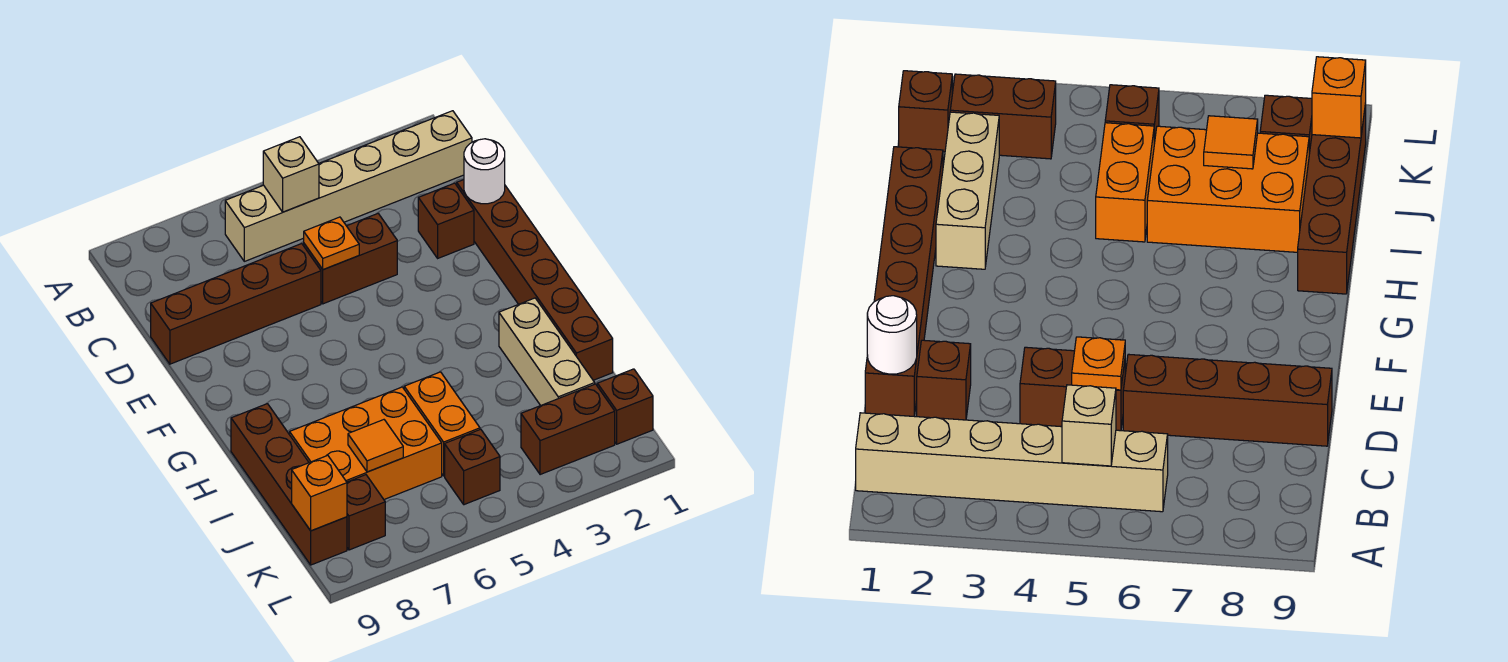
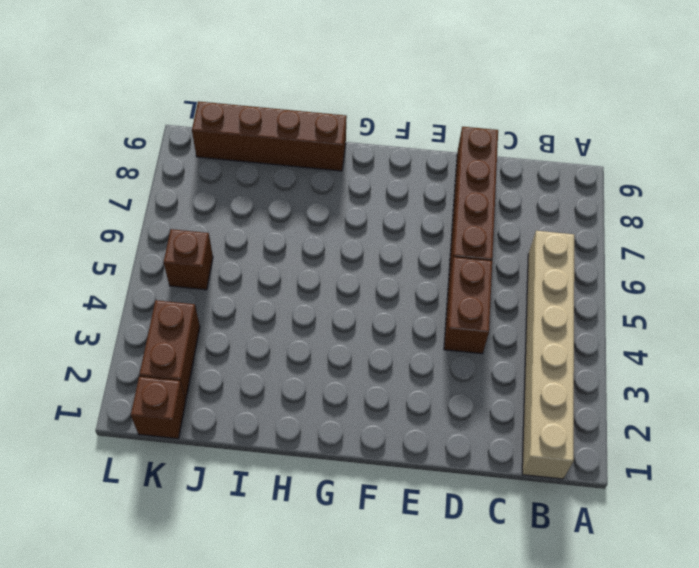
none -> brown 1x6 brick [457,180,613,380]
none -> brown 1x1 brick [418,183,474,258]
none -> tan 1x3 brick [499,298,595,406]

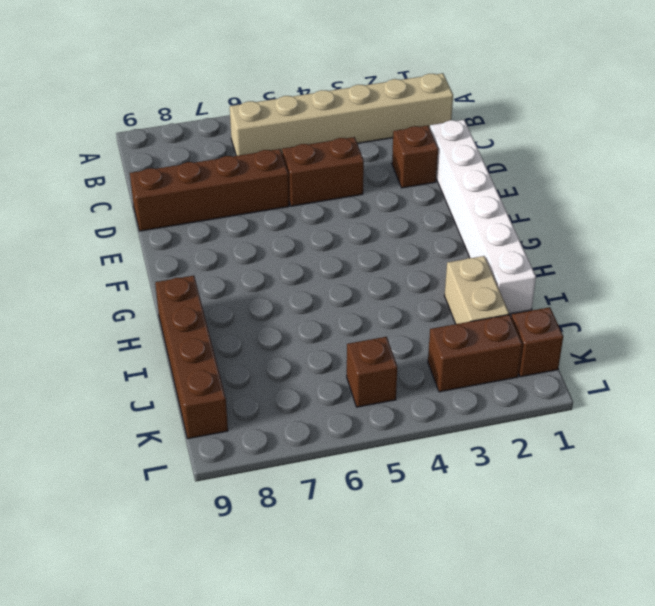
white 1x6 brick [430,120,536,314] -> brown 1x6 brick [457,180,613,380]
tan 1x2 brick [445,256,509,324] -> tan 1x3 brick [499,298,595,406]
none -> orange 1x2 brick [404,372,480,476]
none -> orange 2x3 brick [290,387,442,499]
none -> brown 1x1 brick [347,475,385,550]

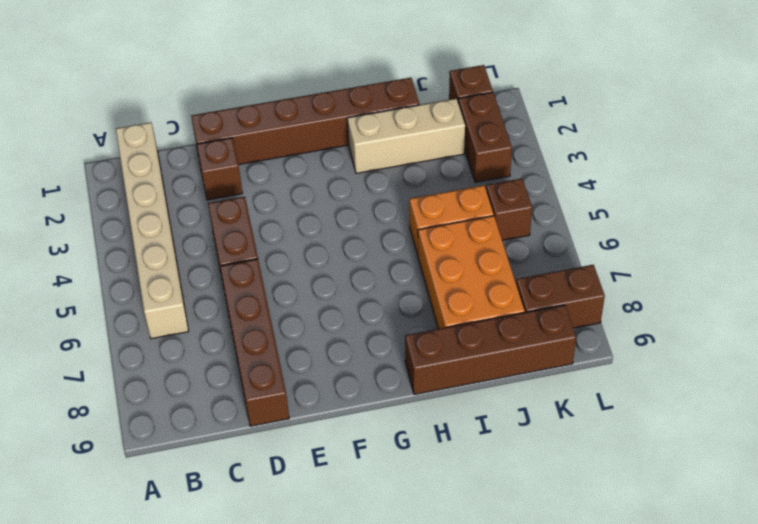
brown 1x2 brick [516,265,605,328] -> brown 1x1 brick [347,475,385,550]
none -> tan 1x1 brick [263,137,319,212]
none -> white 1x1 round brick [464,139,505,204]
none -> orange 1x1 plate [304,217,359,270]

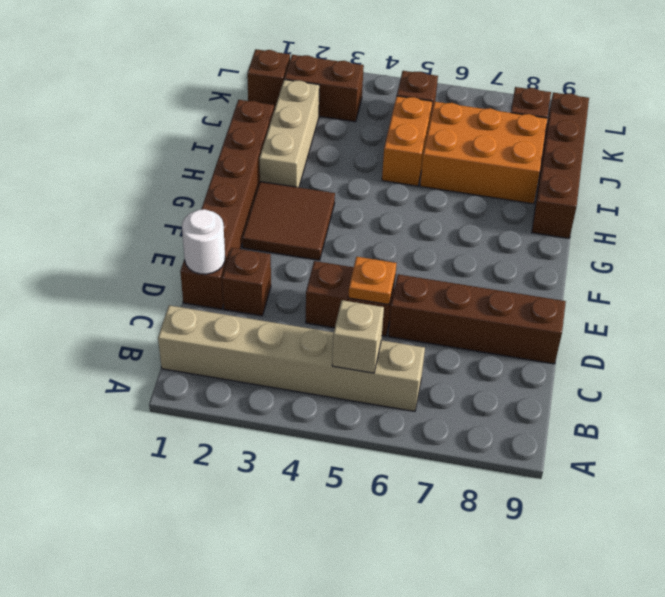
brown 2x2 tile [242,182,335,260] -> none
none -> orange 1x1 tile [348,420,403,472]
none -> orange 1x1 brick [292,455,347,531]

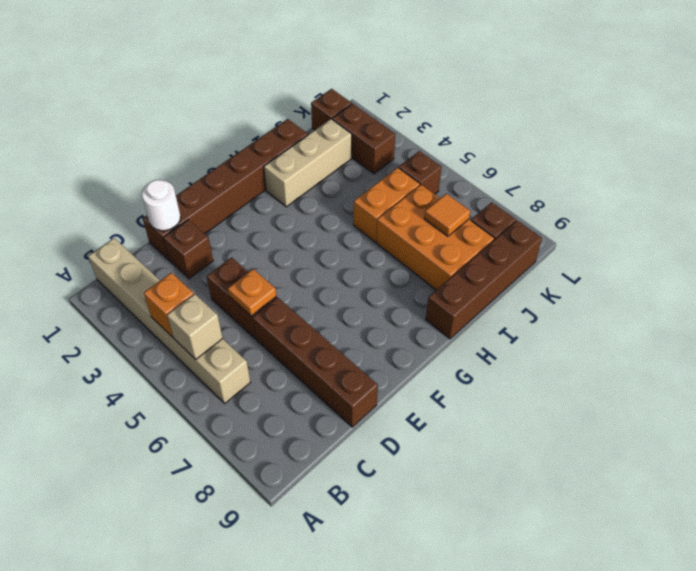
orange 1x1 brick [144,273,194,337] -> orange 1x1 brick moved to [292,455,347,531]

